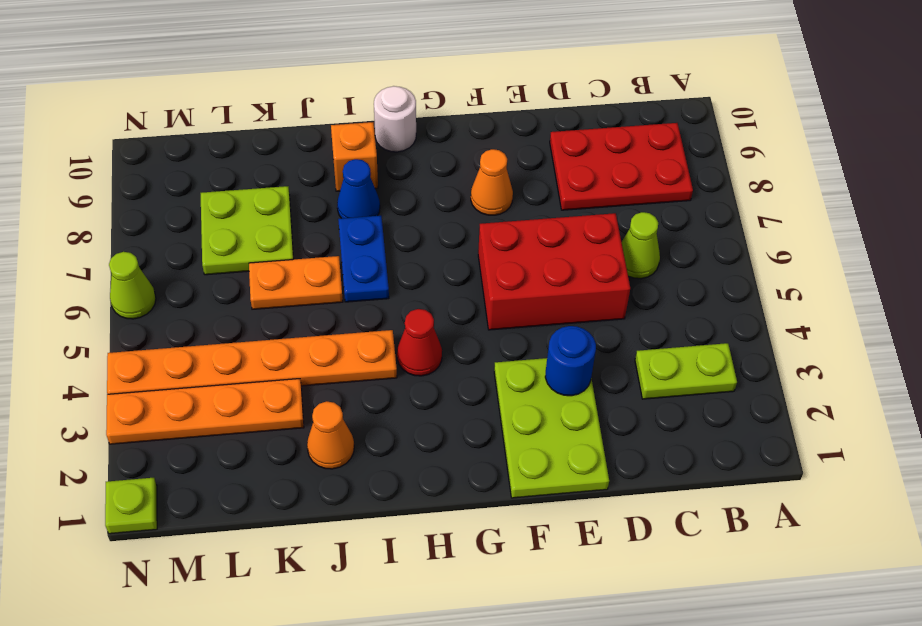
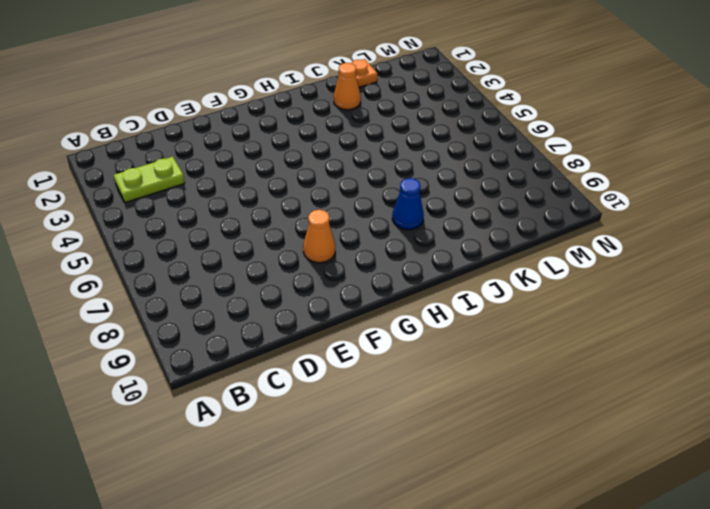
orange 1x1 plate [352,59,377,87] -> none
none -> red 2x3 plate [550,123,693,210]
none -> lime 1x1 cone [622,212,660,279]
none -> red 2x3 brick [478,213,630,330]

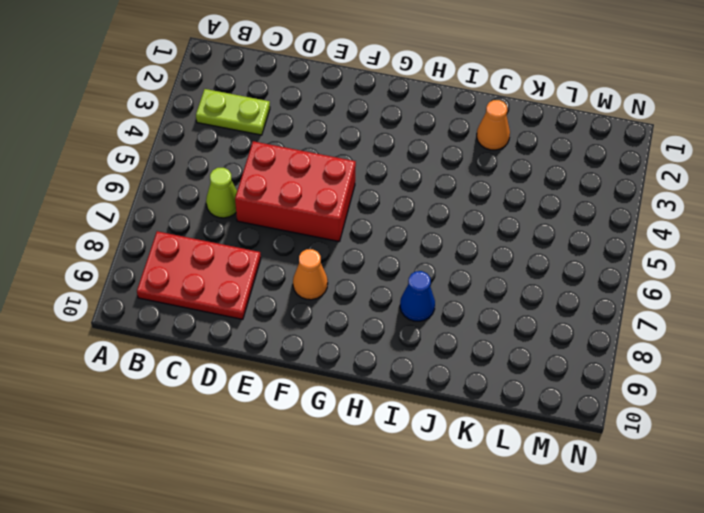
none -> lime 2x3 plate [494,358,609,498]
none -> red 1x1 cone [397,309,442,376]
none -> white 1x1 round brick [374,86,416,152]

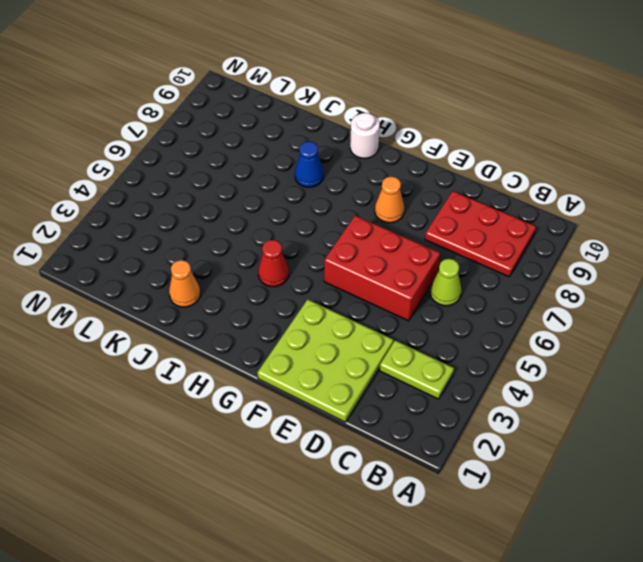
lime 3x3 plate [257,299,393,422] -> lime 2x3 plate [494,358,609,498]
none -> orange 1x6 plate [107,330,397,394]
none -> blue 1x2 plate [338,215,389,302]
none -> orange 1x1 brick [331,122,378,191]

